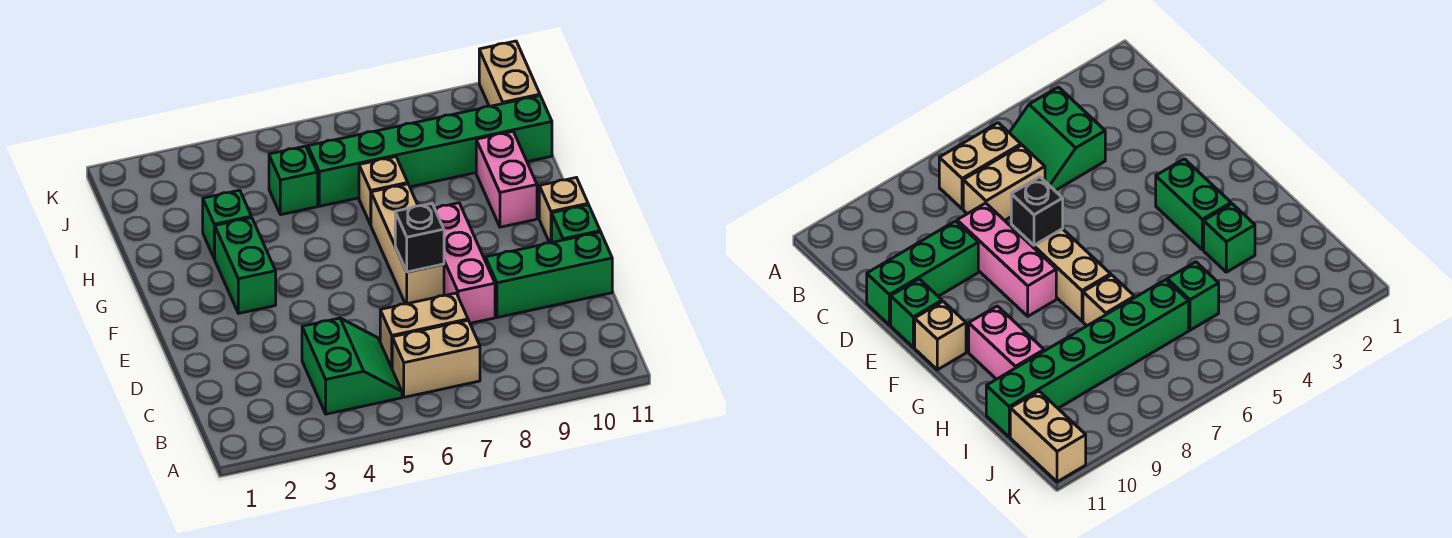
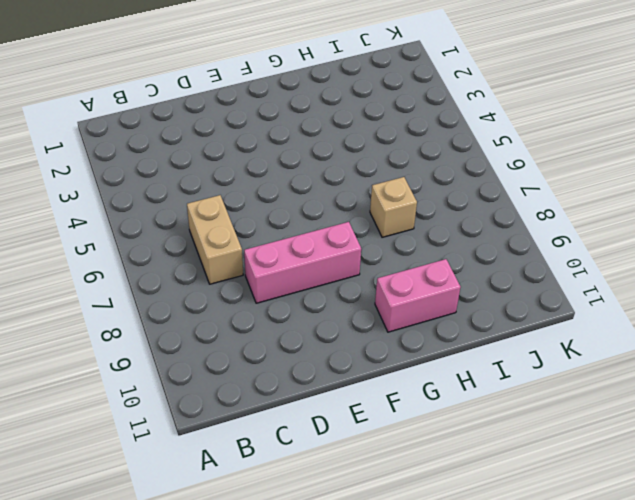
none -> green 2x2 slope [302,318,402,414]
none -> tan 1x2 brick [392,320,480,397]
none -> green 1x3 brick [485,232,612,318]

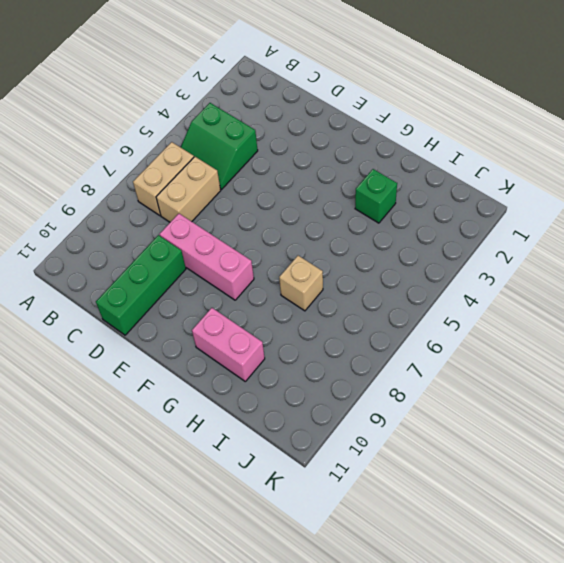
none -> tan 1x3 brick [371,184,444,304]
none -> green 1x1 brick [552,205,600,242]
none -> green 1x2 brick [215,218,276,313]

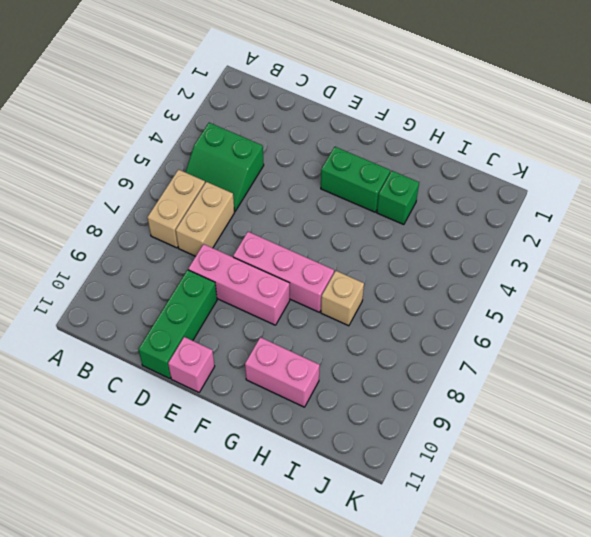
pink 1x3 brick [233,232,334,312] -> tan 1x3 brick [371,184,444,304]
pink 1x1 brick [168,337,215,392] -> green 1x1 brick [552,205,600,242]
none -> tan 1x1 brick [539,178,588,243]
none -> green 1x1 brick [269,146,318,215]
none -> green 1x6 brick [308,96,552,206]

